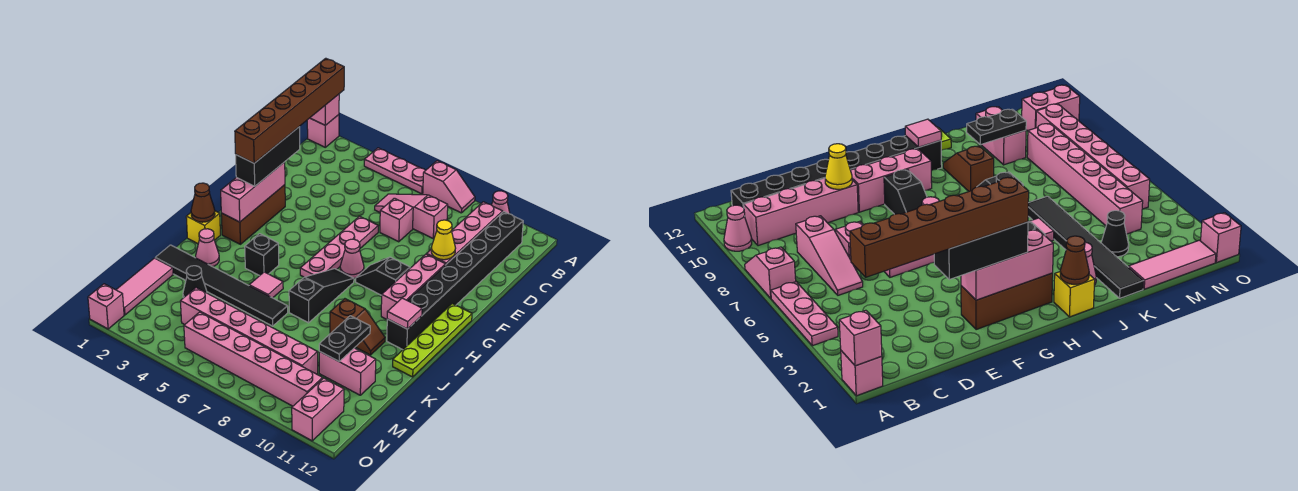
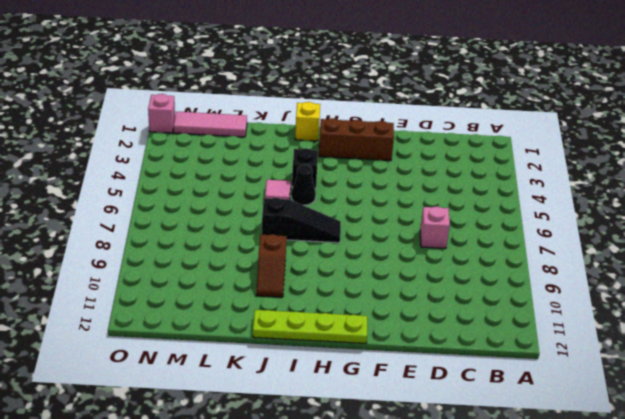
black 1x1 cone [291,165,316,205] -> black 1x1 cone moved to [183,266,207,298]
none -> pink 1x1 brick [307,115,339,147]
none -> pink 1x3 plate [364,148,426,194]
none -> pink 1x2 slope [423,161,475,213]
none -> pink 1x1 cone [492,191,510,214]

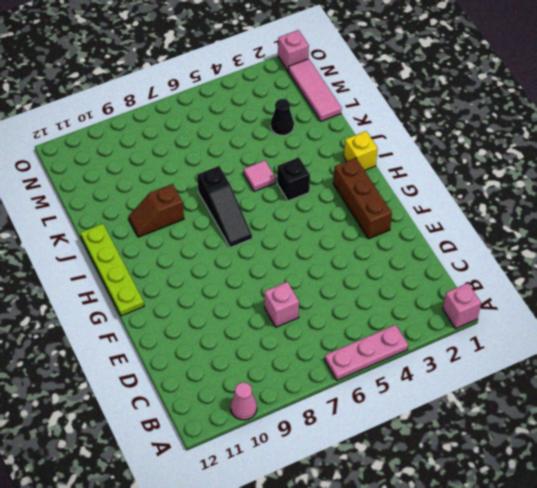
none -> pink 1x2 slope [423,161,475,213]
none -> pink 1x4 brick [427,202,503,265]
none -> black 1x8 brick [387,212,523,350]
none -> pink 1x3 slope [375,194,448,238]

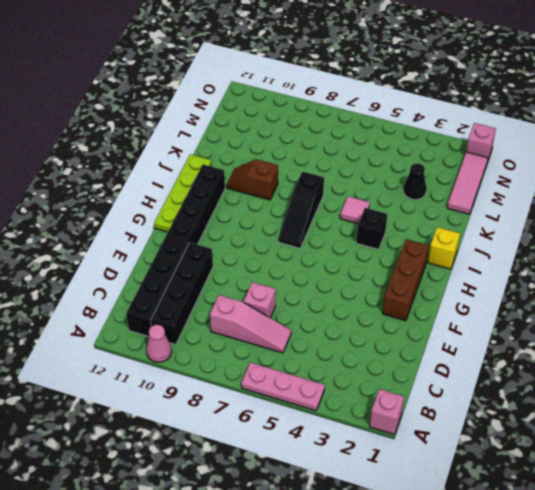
black 1x4 brick [151,243,213,344] -> pink 1x4 brick [427,202,503,265]
none -> pink 1x2 slope [423,161,475,213]
none -> pink 1x4 plate [300,216,378,277]
none -> pink 1x3 brick [381,254,445,319]
none -> pink 1x1 cone [340,239,364,278]

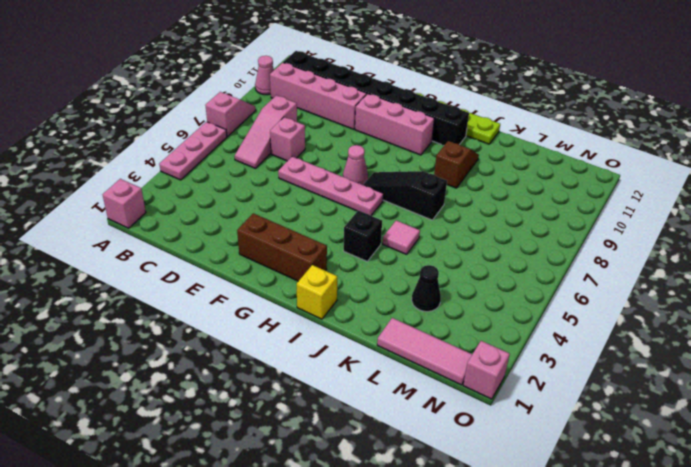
none -> black 1x2 slope [356,257,410,295]
none -> pink 1x1 cone [196,229,219,267]
none -> black 1x6 tile [155,245,288,326]
none -> pink 1x2 brick [319,348,376,395]

